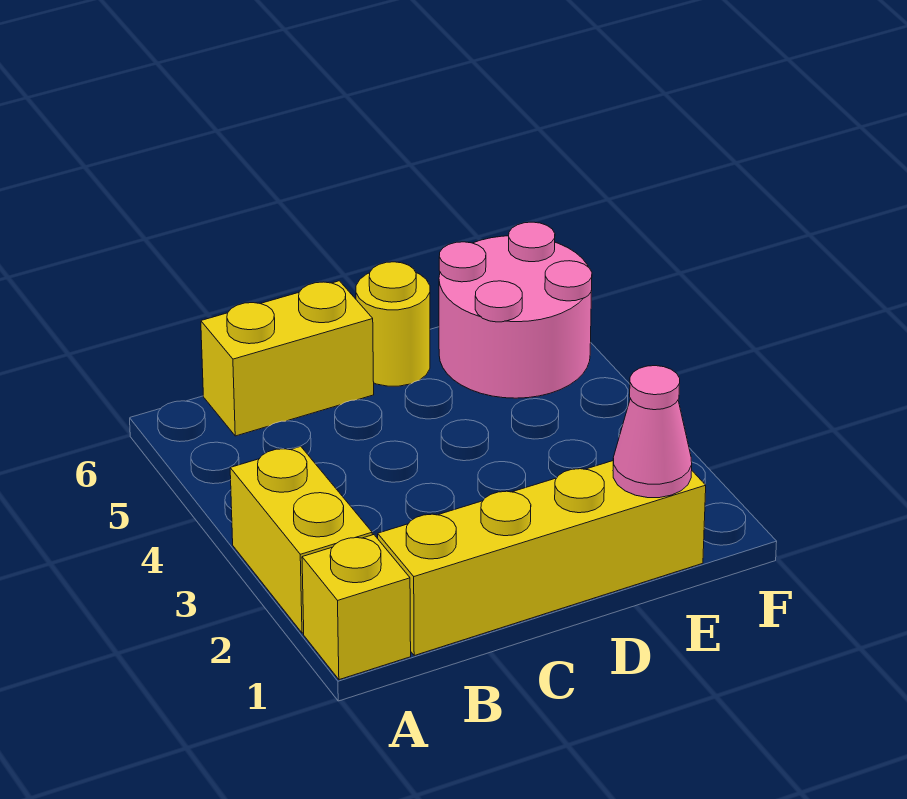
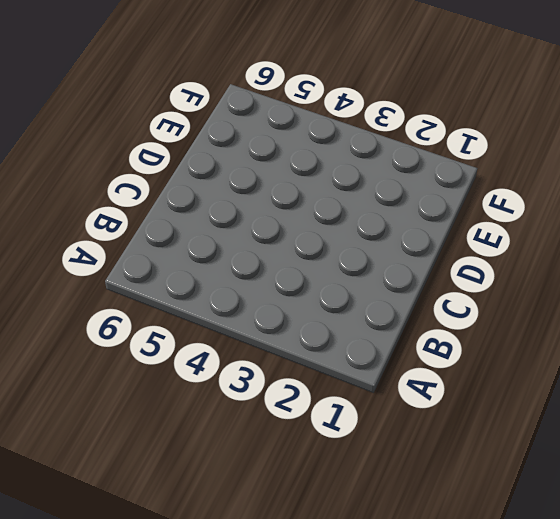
none -> yellow 1x1 brick [302,535,411,680]
none -> yellow 1x2 brick [230,446,372,633]

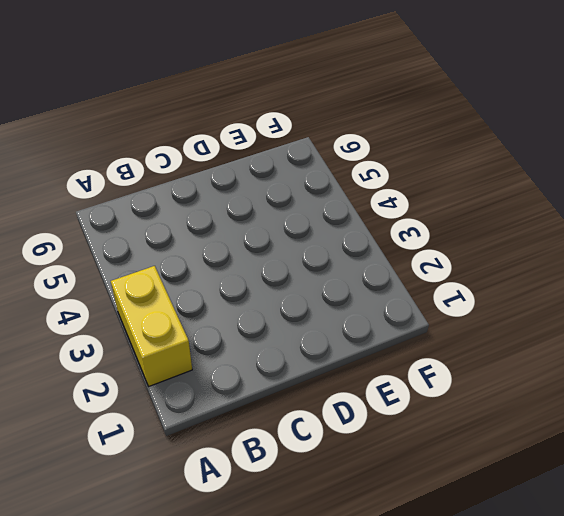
none -> yellow 1x1 brick [302,535,411,680]
none -> yellow 1x4 brick [378,461,706,655]

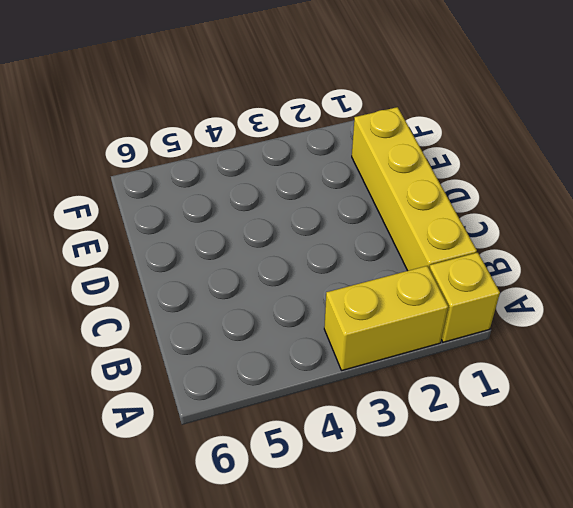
none -> yellow 1x2 brick [201,281,374,436]
none -> yellow 1x1 round brick [356,262,430,386]

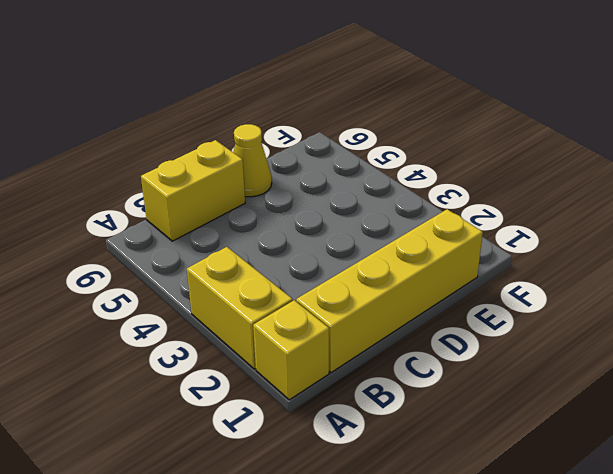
yellow 1x1 cone [233,124,272,197] -> yellow 1x1 round brick [356,262,430,386]
none -> pink 2x2 round brick [439,222,592,398]
none -> pink 1x1 cone [613,366,692,498]

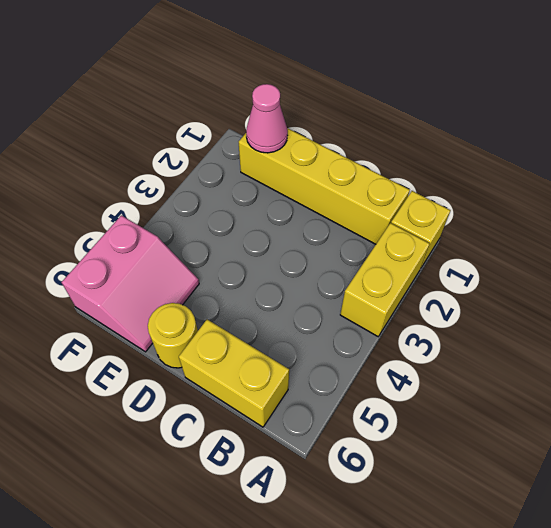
pink 2x2 slope [62,215,199,352] -> pink 2x2 round brick [439,222,592,398]

